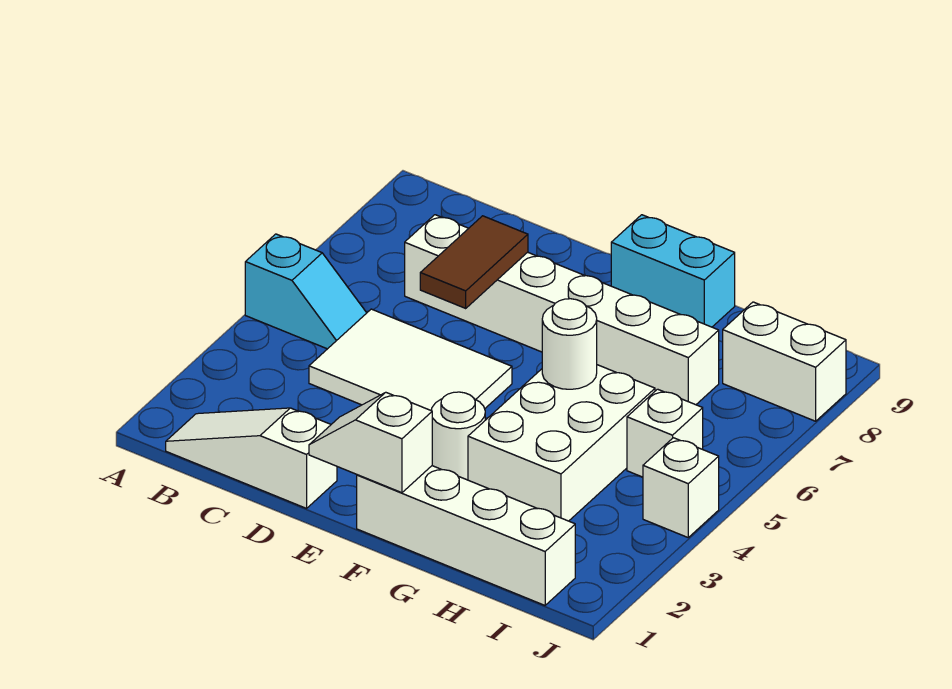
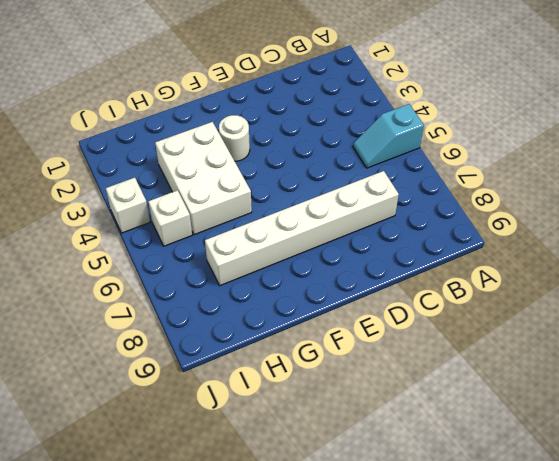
none -> white 1x3 slope [166,408,337,508]
none -> white 2x3 tile [309,309,512,410]
none -> white 1x4 brick [357,466,575,605]

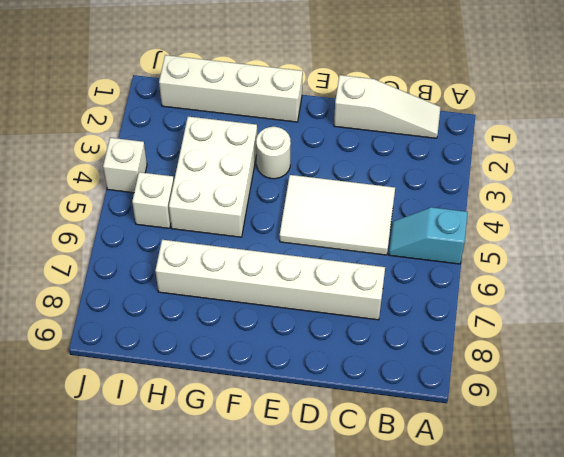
none -> cyan 1x2 brick [611,215,735,327]
none -> white 1x2 brick [723,302,846,421]
none -> brown 1x2 tile [420,216,528,308]

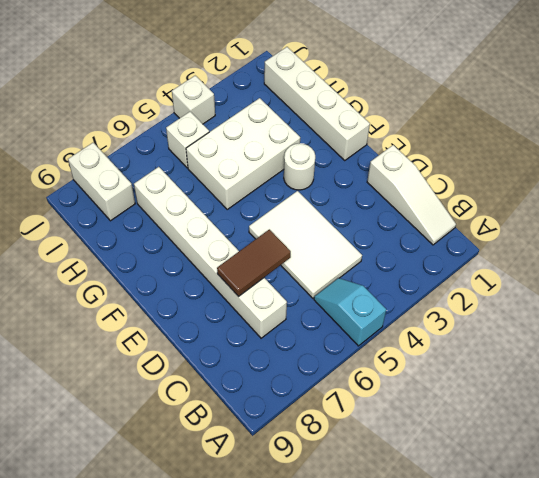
none -> cyan 1x2 brick [611,215,735,327]
none -> white 1x2 slope [309,392,432,493]
none -> white 1x1 round brick [542,299,597,389]

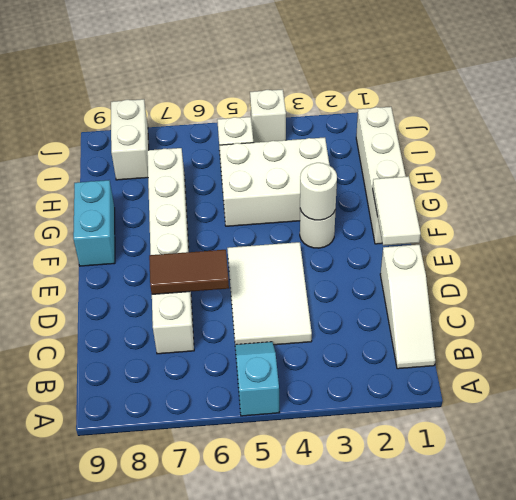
white 1x2 tile [373,176,421,245] -> white 1x2 slope [309,392,432,493]
white 1x1 round brick [300,163,337,220] -> white 1x1 round brick moved to [542,299,597,389]

